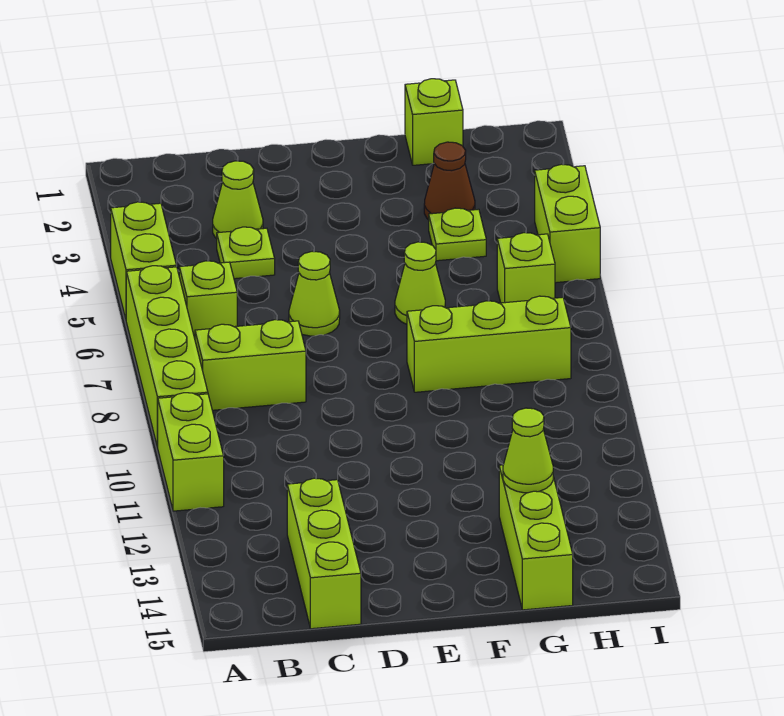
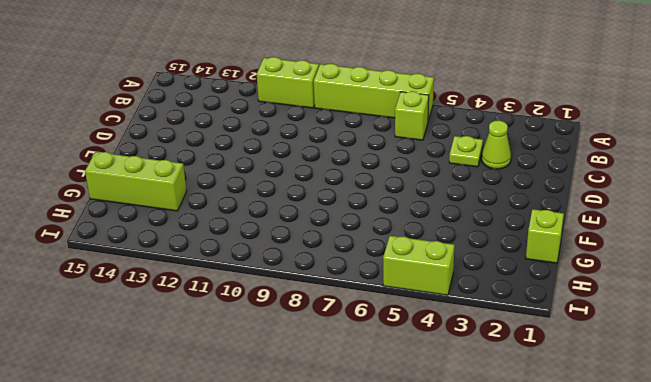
none -> lime 1x2 brick [111,202,176,319]
none -> lime 1x2 brick [195,320,306,410]
none -> lime 1x3 brick [287,478,361,629]

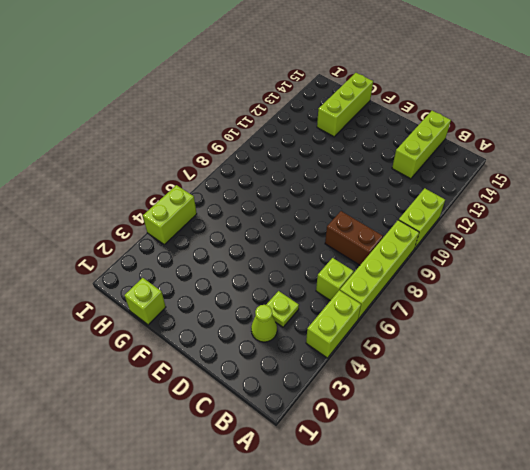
brown 1x2 brick [325,211,383,265] -> lime 1x2 brick [195,320,306,410]
none -> lime 1x1 cone [289,251,340,336]
none -> lime 1x1 cone [395,242,445,324]
none -> lime 1x3 brick [407,296,571,392]

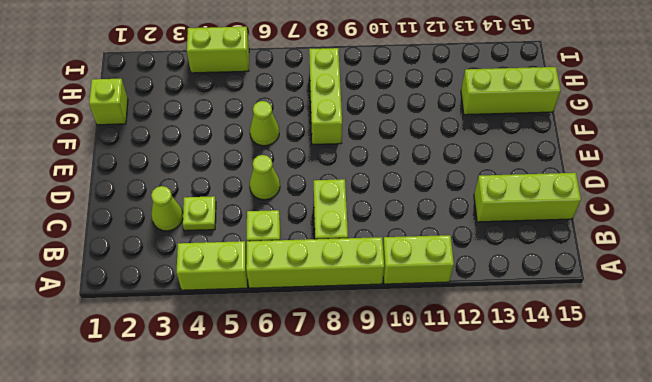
none -> brown 1x1 cone [424,142,475,220]
none -> lime 1x1 plate [429,208,486,261]
none -> lime 1x1 brick [497,233,555,303]

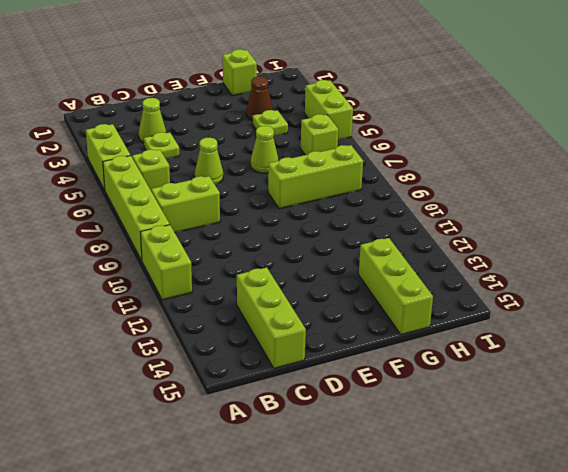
none -> lime 1x1 cone [503,408,553,493]

